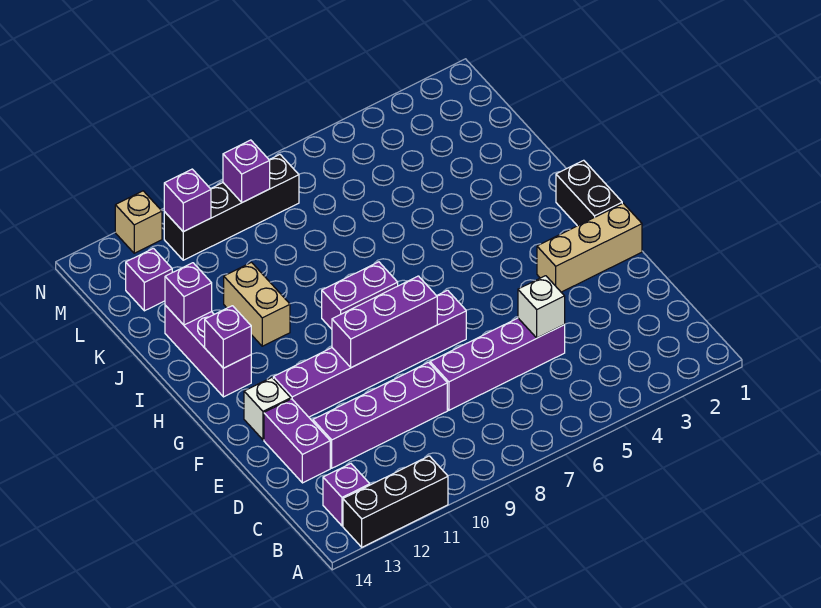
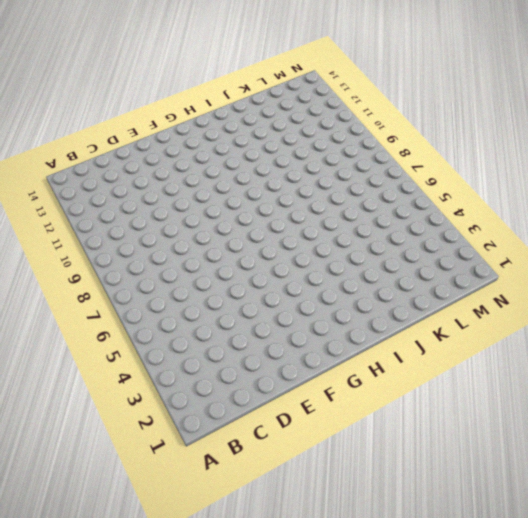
none -> black 1x3 brick [343,456,448,547]
none -> purple 1x1 brick [323,464,370,526]
none -> purple 1x4 brick [430,318,565,410]

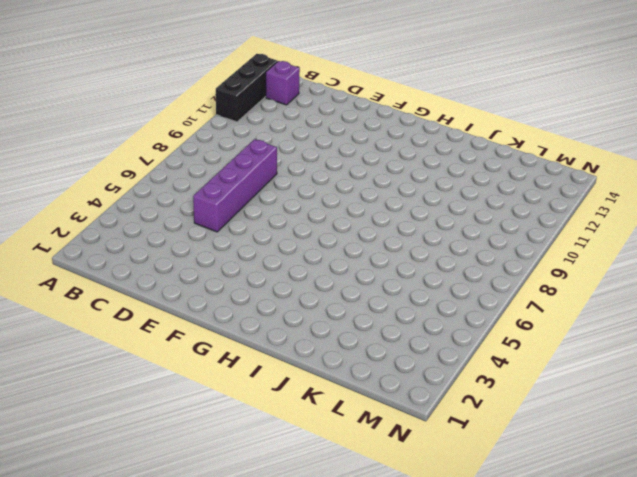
none -> purple 1x4 brick [313,362,447,468]
none -> purple 1x2 brick [264,399,330,483]
none -> tan 1x3 brick [537,203,642,292]

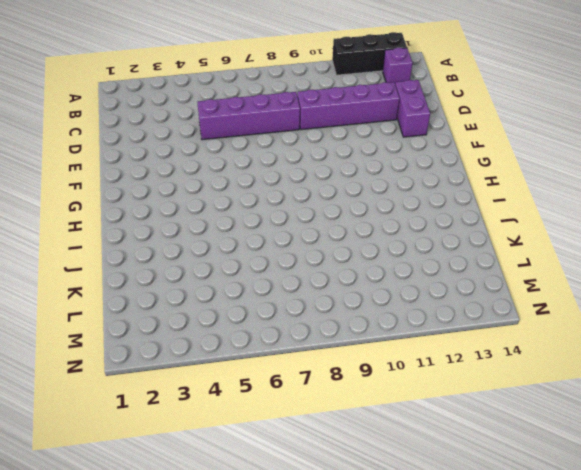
none -> tan 1x3 brick [537,203,642,292]
none -> purple 1x6 brick [273,290,466,417]
none -> white 1x1 brick [244,378,291,440]

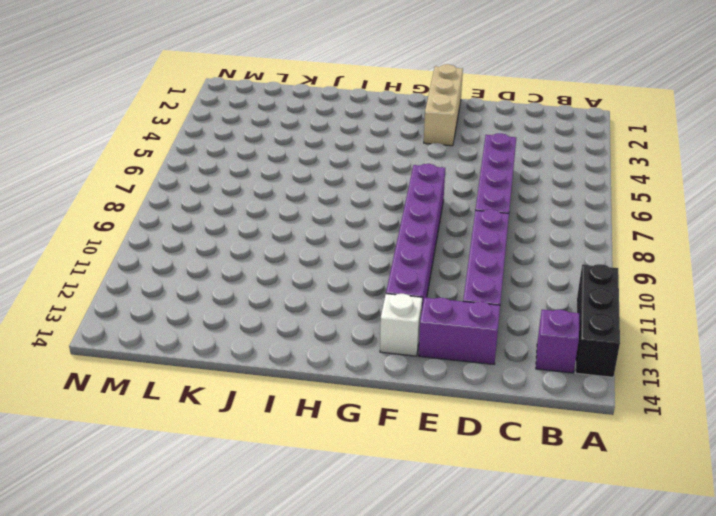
none -> black 1x2 brick [556,160,622,226]
none -> purple 1x2 brick [322,262,398,329]
none -> purple 1x3 brick [165,305,251,397]

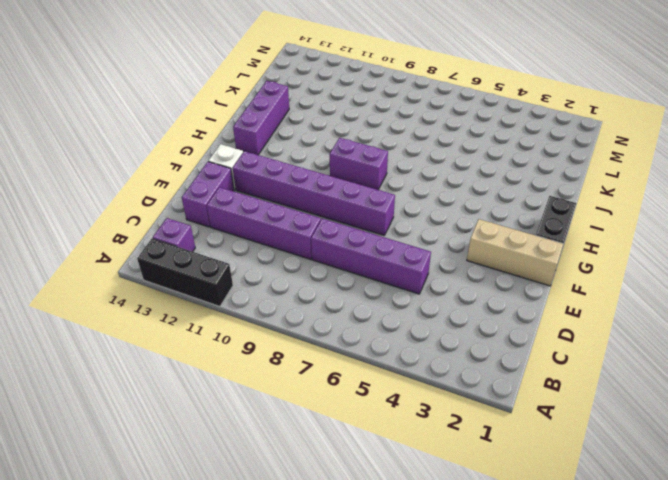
none -> tan 1x2 brick [224,262,290,346]
none -> purple 1x1 brick [126,248,172,311]
none -> black 1x4 brick [164,155,299,260]

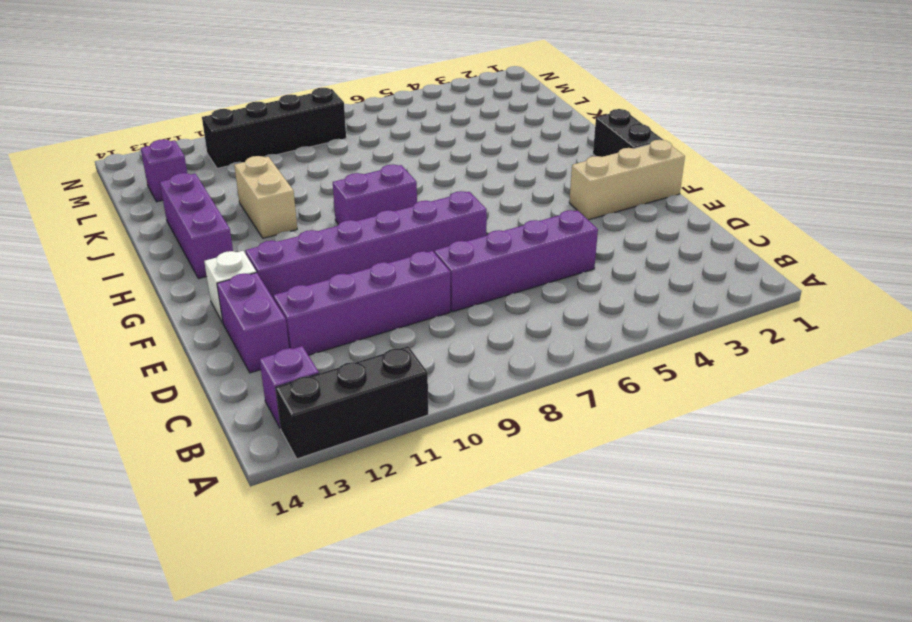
none -> tan 1x1 brick [115,191,162,253]
none -> white 1x1 brick [518,276,565,338]
none -> purple 1x3 brick [332,276,437,368]

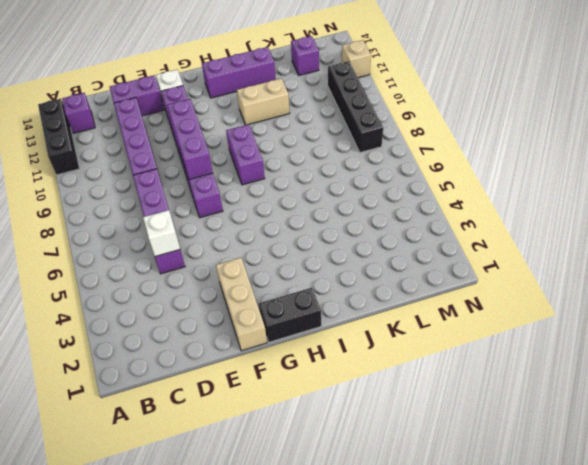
none -> purple 1x1 brick [205,306,251,368]
none -> purple 1x1 brick [165,263,212,325]
none -> purple 1x1 brick [223,140,270,202]

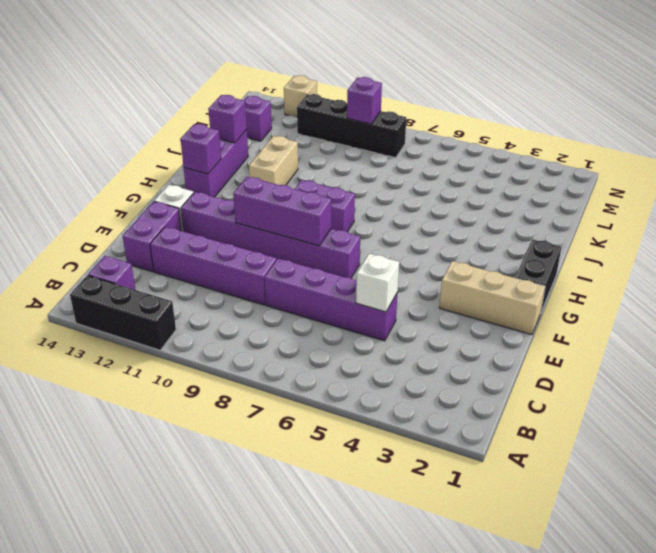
none -> purple 1x1 brick [164,169,211,232]

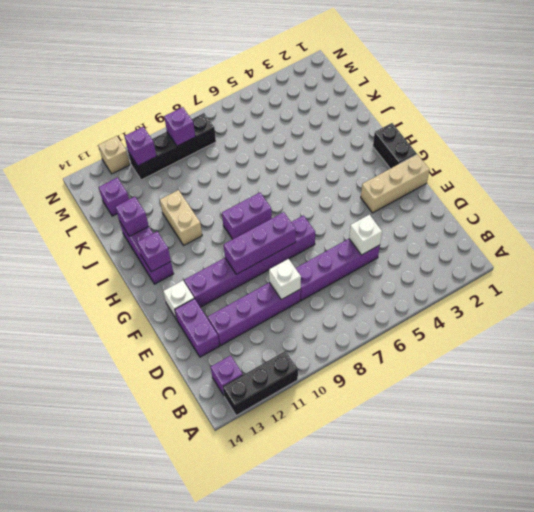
white 1x1 brick [269,259,301,300] -> none

